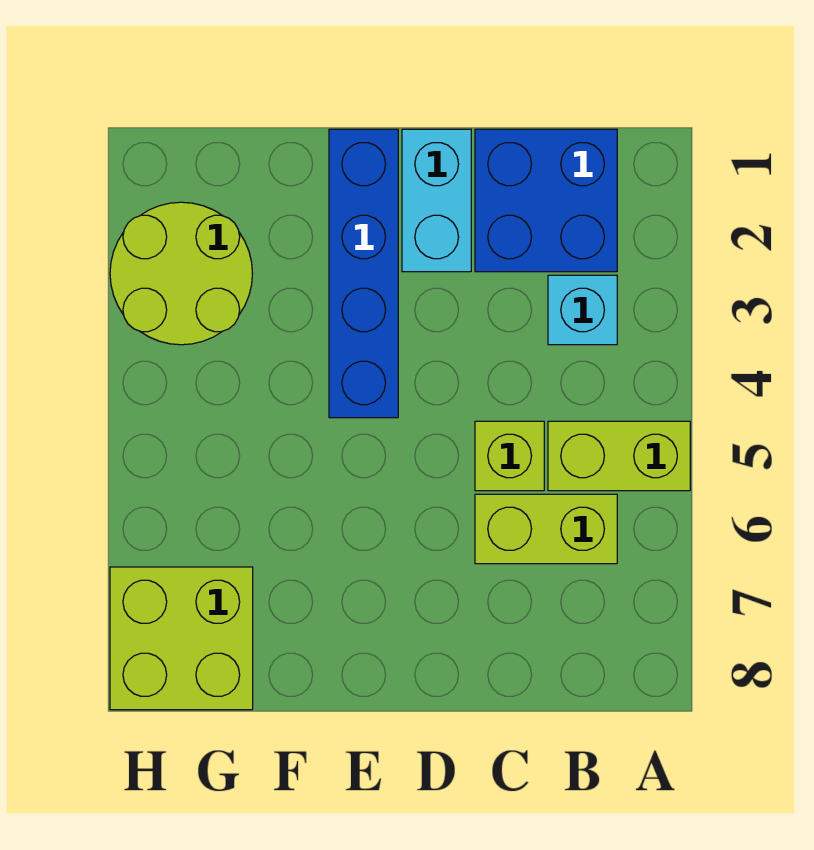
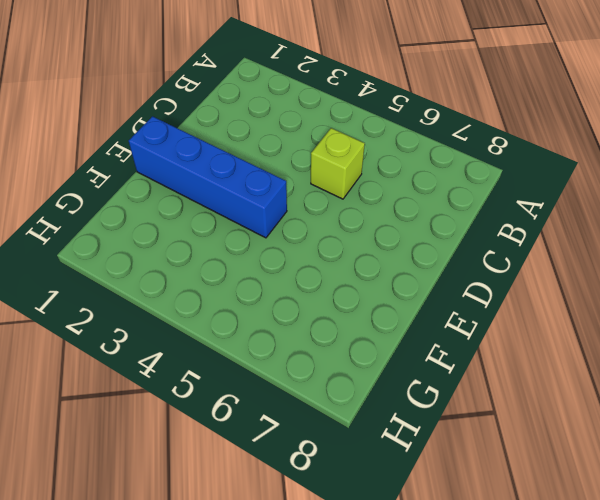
none -> lime 1x2 brick [548,421,690,491]
none -> blue 2x2 brick [475,129,617,272]

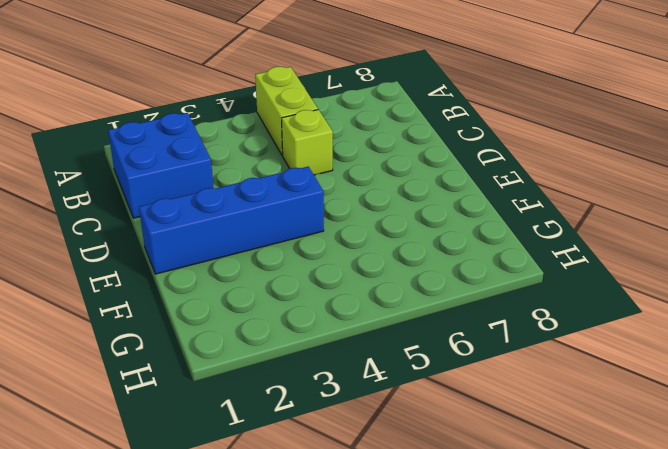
none -> cyan 1x1 brick [548,275,617,345]
none -> lime 1x2 brick [475,494,617,564]

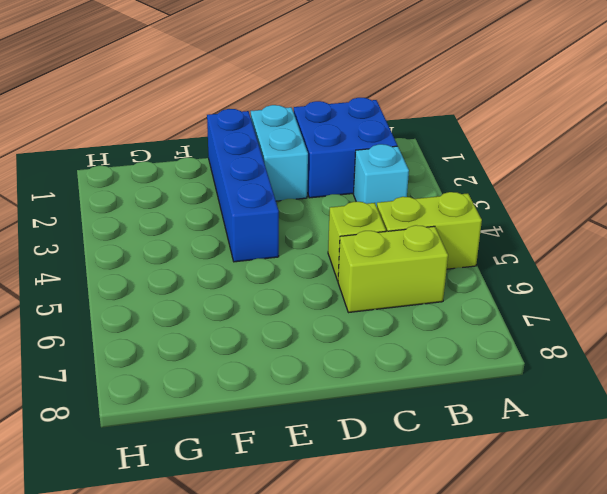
none -> lime 2x2 round brick [110,202,252,345]
none -> lime 2x2 brick [110,567,253,710]

